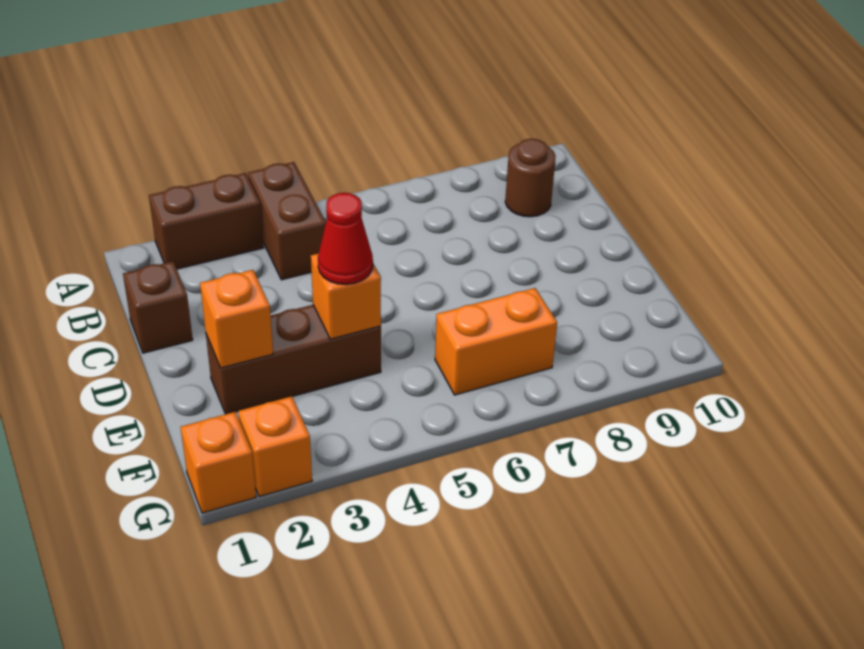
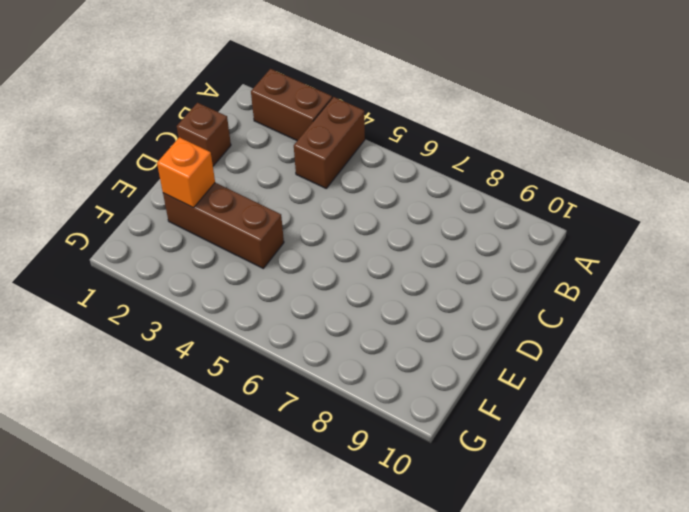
none -> brown 1x1 round brick [505,139,556,217]
none -> orange 1x2 brick [435,288,557,395]

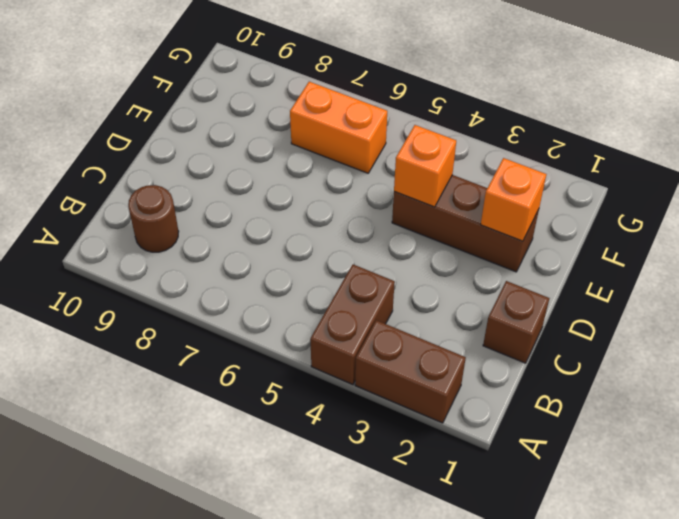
none -> orange 1x1 brick [181,412,256,513]
none -> orange 1x1 brick [238,396,312,497]

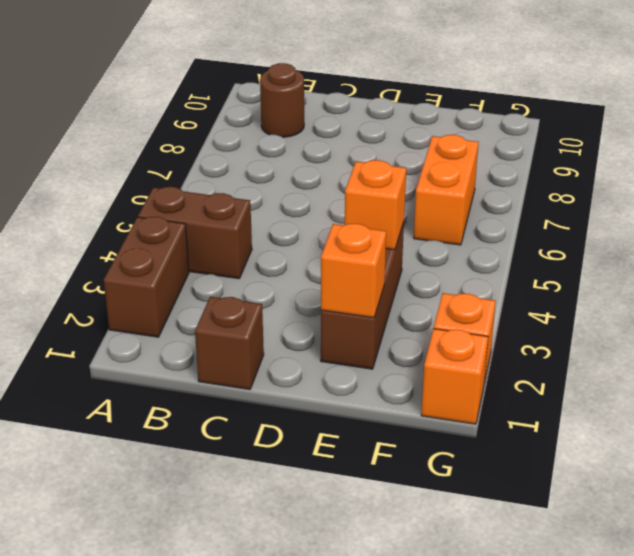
none -> red 1x1 cone [318,193,373,285]

